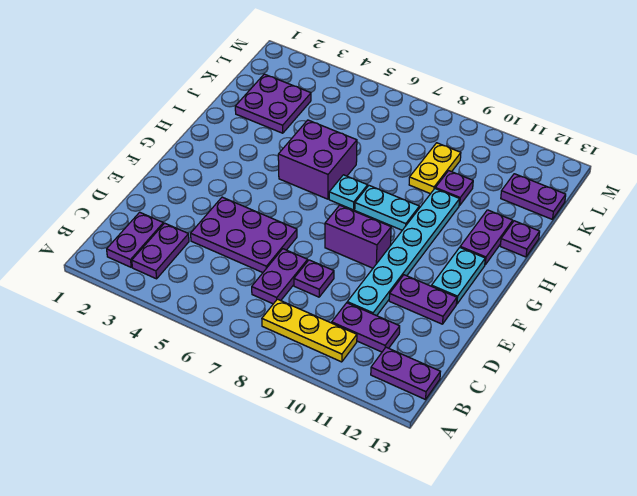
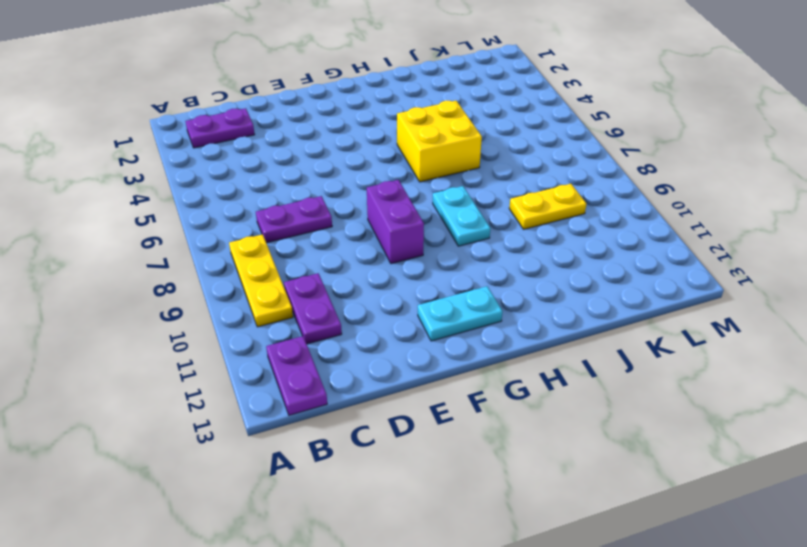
yellow 2x2 brick [397,101,482,182] -> purple 2x2 brick [278,120,357,199]
none -> purple 1x2 plate [132,223,189,279]
none -> purple 2x3 plate [191,197,297,273]
none -> purple 1x1 plate [294,260,334,297]

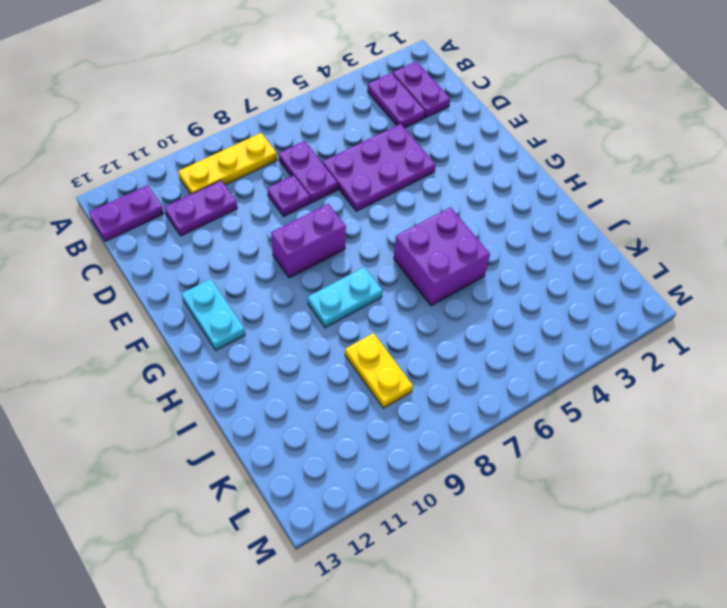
none -> cyan 1x6 plate [347,189,460,316]
none -> purple 1x2 plate [389,275,457,324]
none -> cyan 1x1 plate [329,175,368,210]

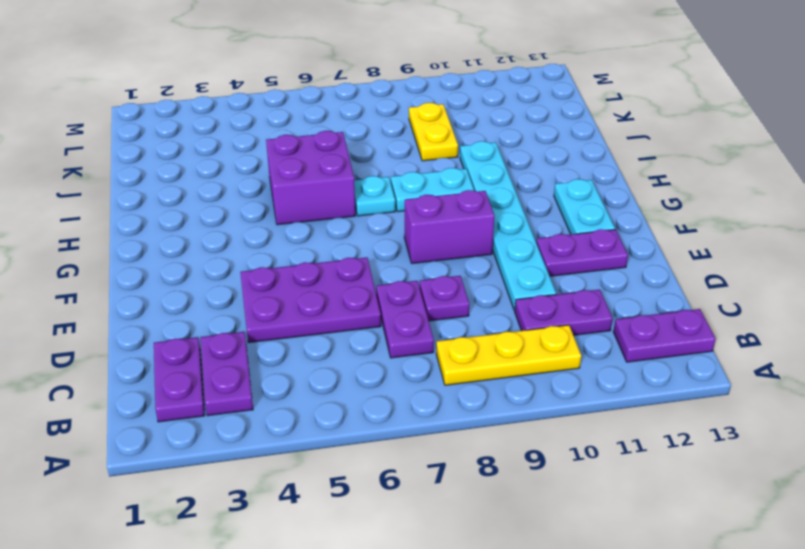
none -> purple 1x2 plate [460,210,513,265]
none -> purple 1x1 plate [500,221,540,257]
none -> purple 2x2 plate [235,74,311,133]

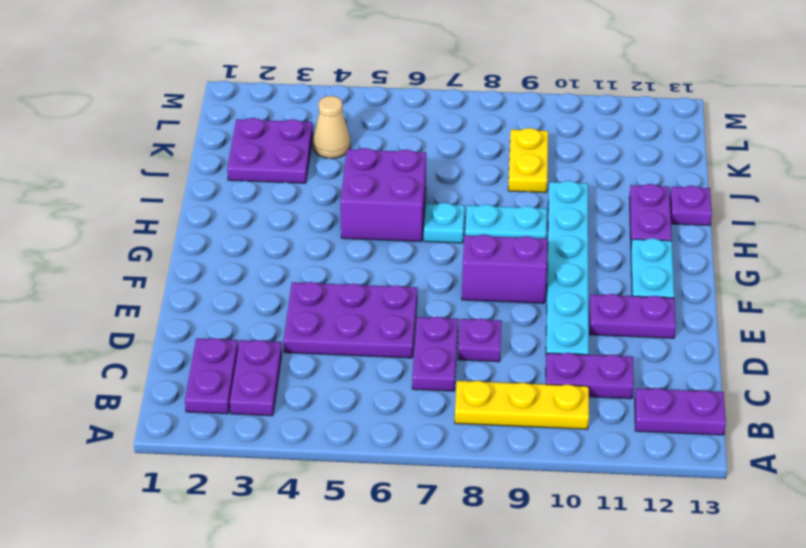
tan 1x1 cone [313,96,350,158] -> none
none -> purple 1x1 plate [435,171,473,205]
none -> purple 1x2 plate [501,174,566,219]

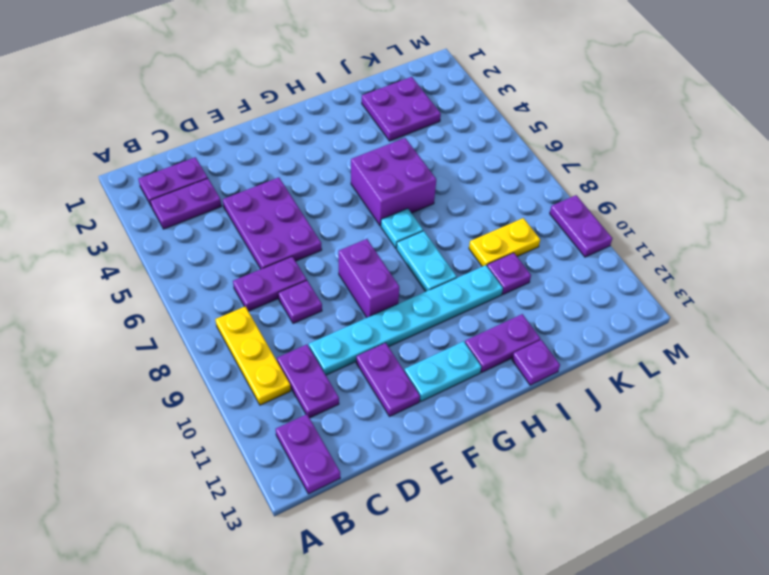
purple 1x2 plate [550,195,612,257] -> purple 1x2 plate moved to [501,174,566,219]

